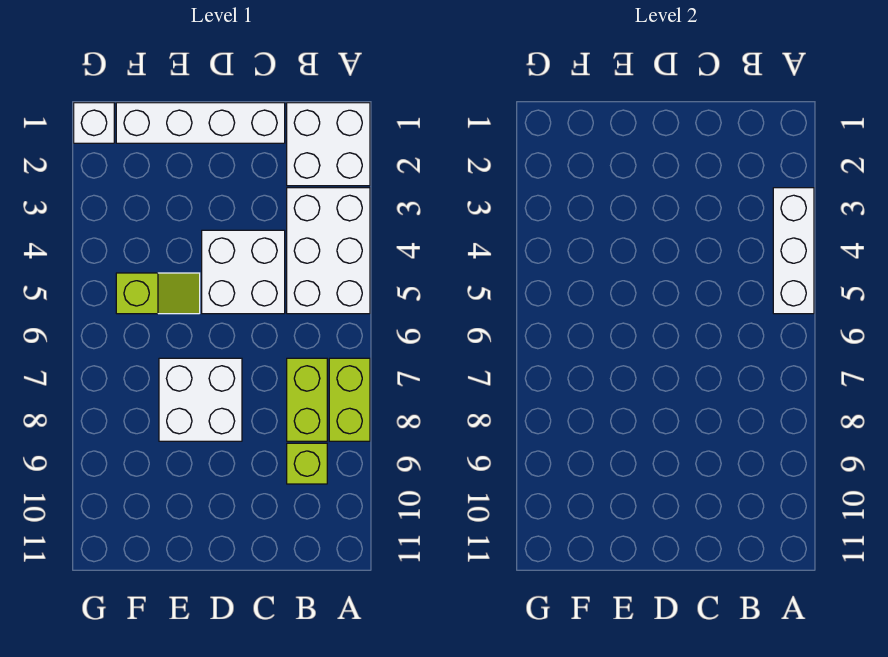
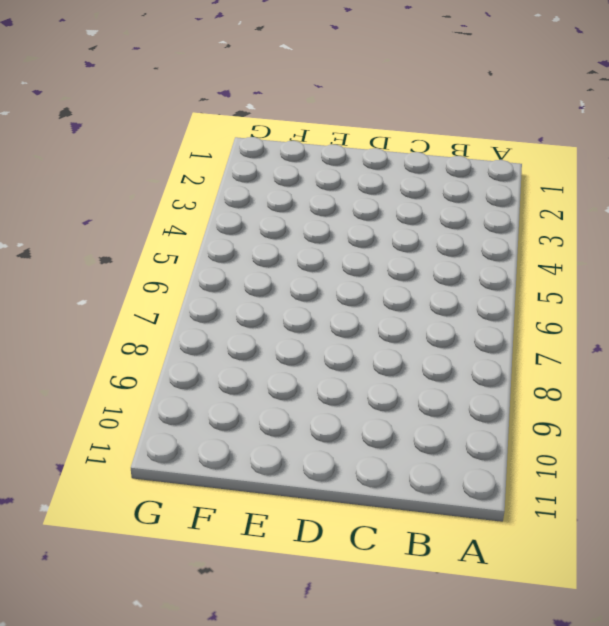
none -> white 2x2 brick [287,103,370,186]
none -> white 2x3 brick [287,188,370,314]

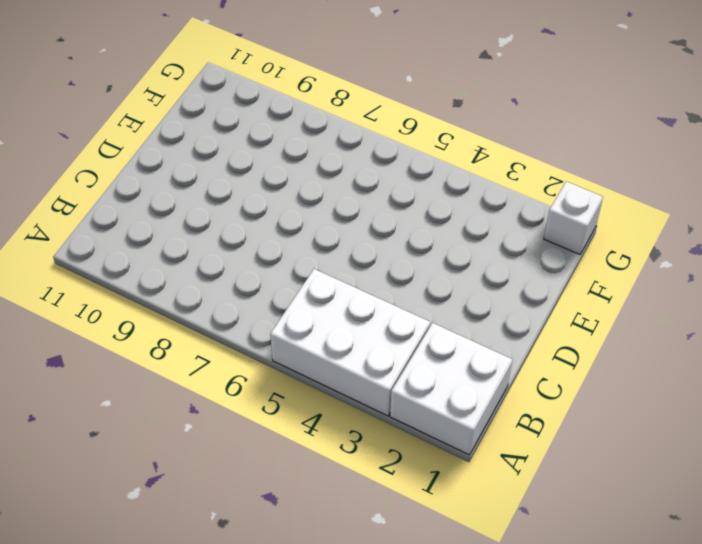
none -> lime 1x2 brick [329,358,370,441]
none -> lime 1x2 brick [287,358,327,441]

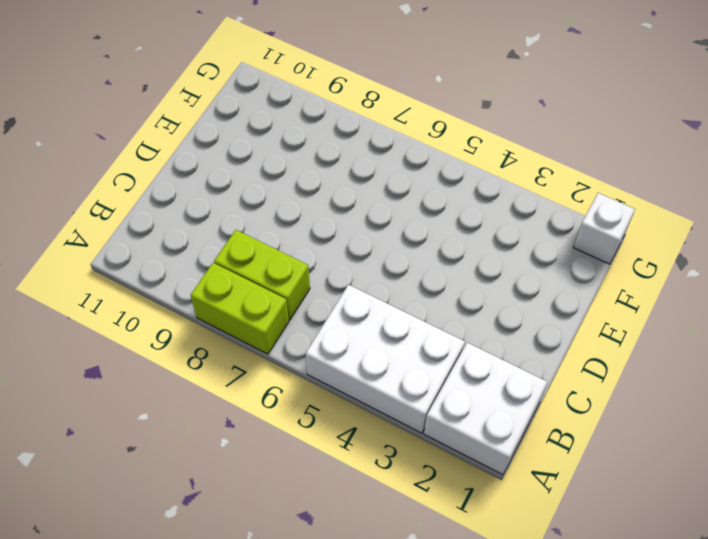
none -> lime 1x1 brick [287,443,327,484]
none -> white 1x4 brick [116,103,285,143]

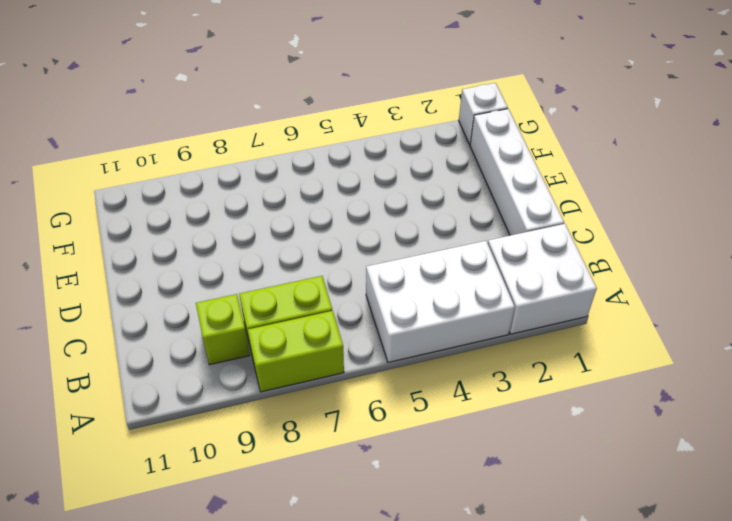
none -> white 2x2 brick [202,230,285,314]
none -> white 2x2 brick [159,358,242,441]

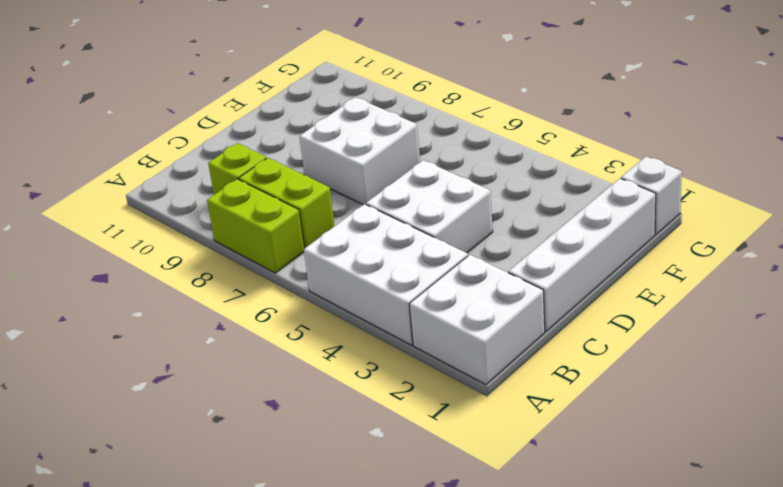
none -> lime 1x2 slope [116,273,200,314]
none -> white 1x3 brick [773,188,814,314]

